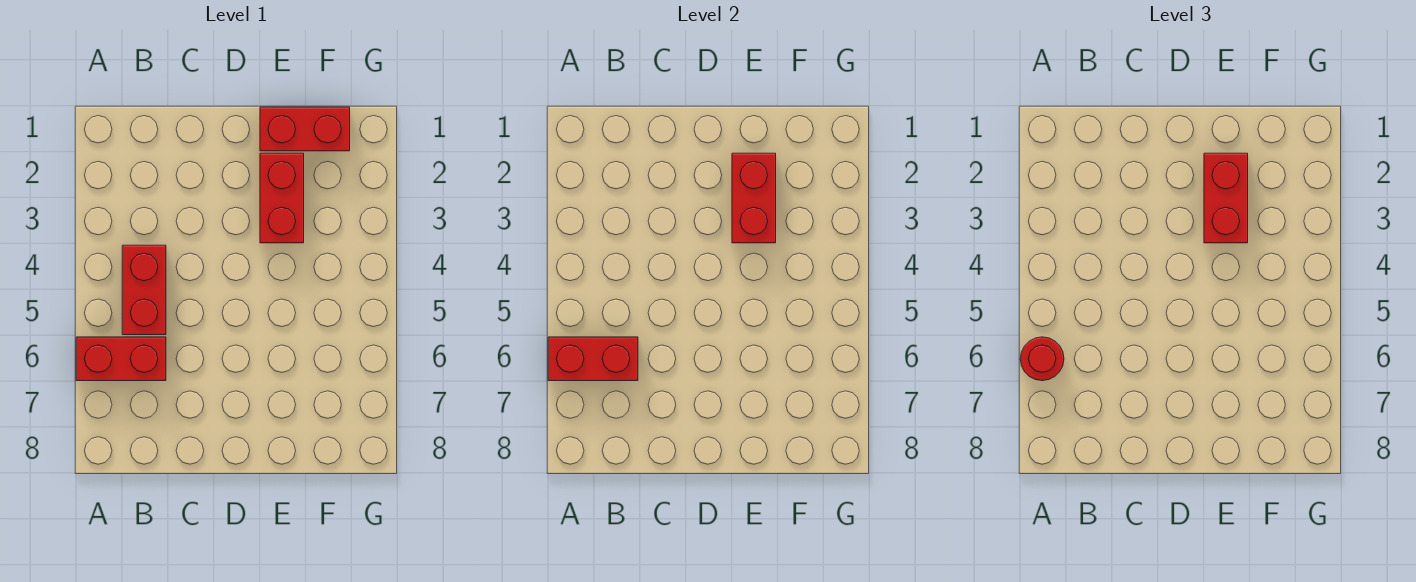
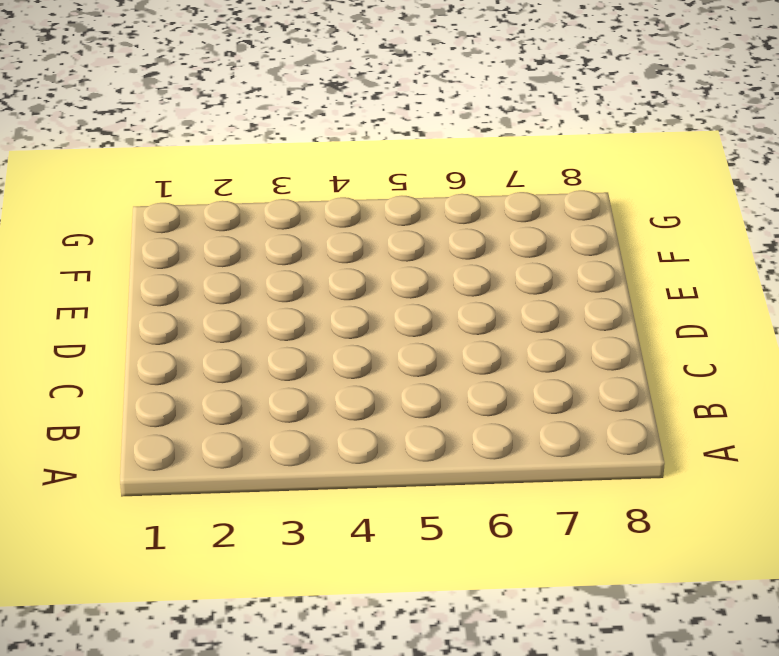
none -> red 1x2 brick [76,337,166,381]
none -> red 1x2 brick [122,245,166,335]

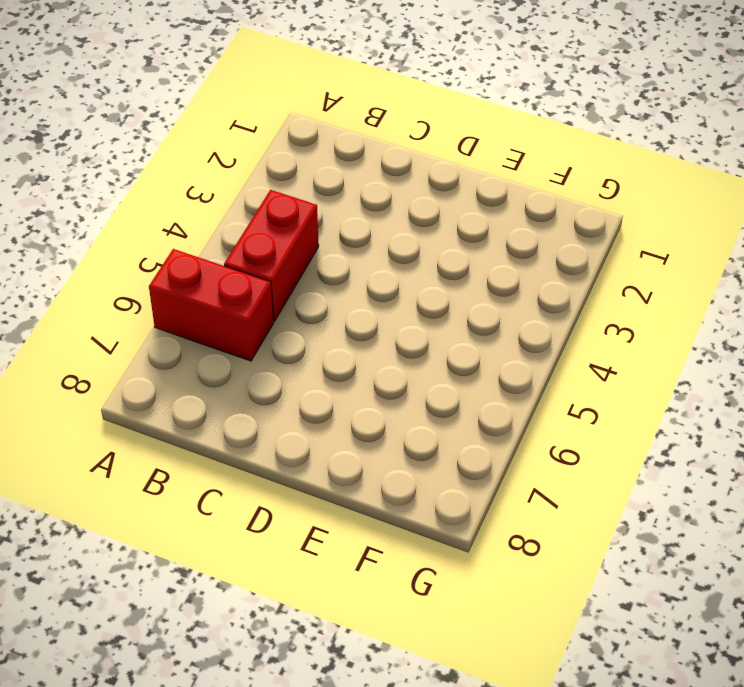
none -> red 1x2 brick [260,107,350,151]
none -> red 1x2 brick [260,153,304,243]

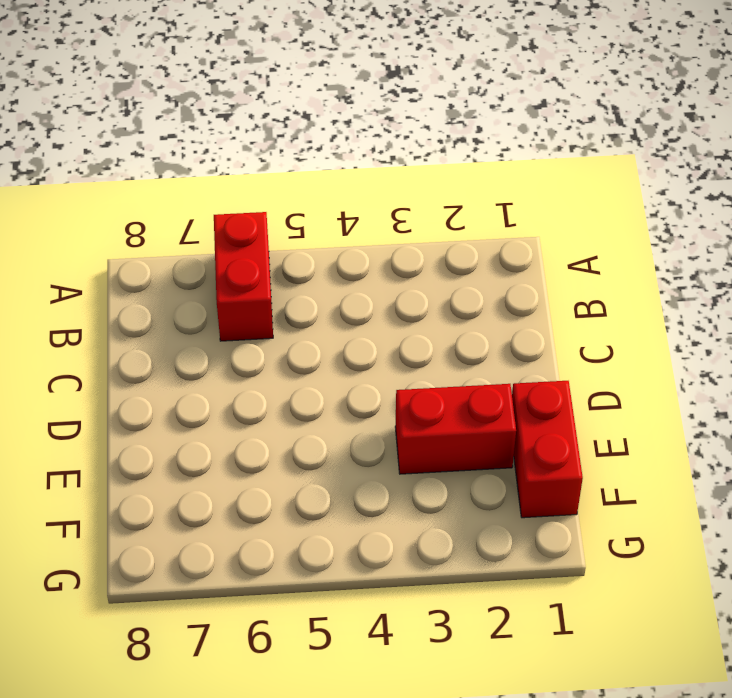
none -> red 1x2 brick [122,245,166,335]
none -> red 1x2 brick [548,337,638,381]

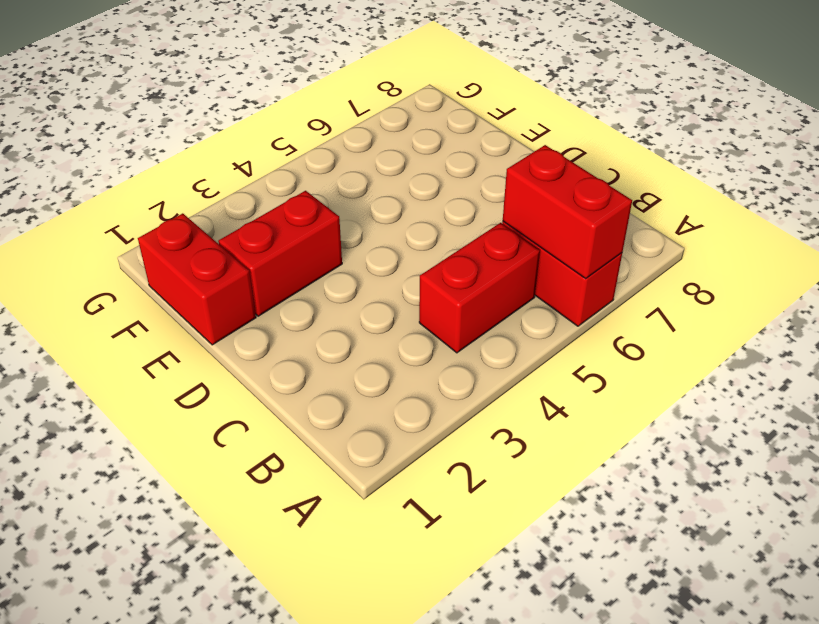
none -> red 1x2 brick [732,153,776,243]
none -> red 1x1 round brick [1020,337,1064,381]

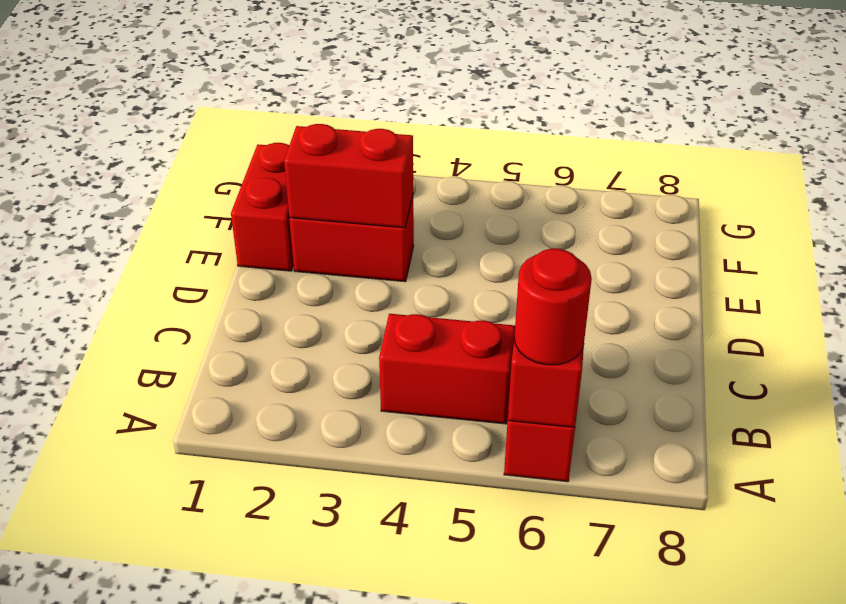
none -> red 1x2 brick [1204,153,1248,243]

